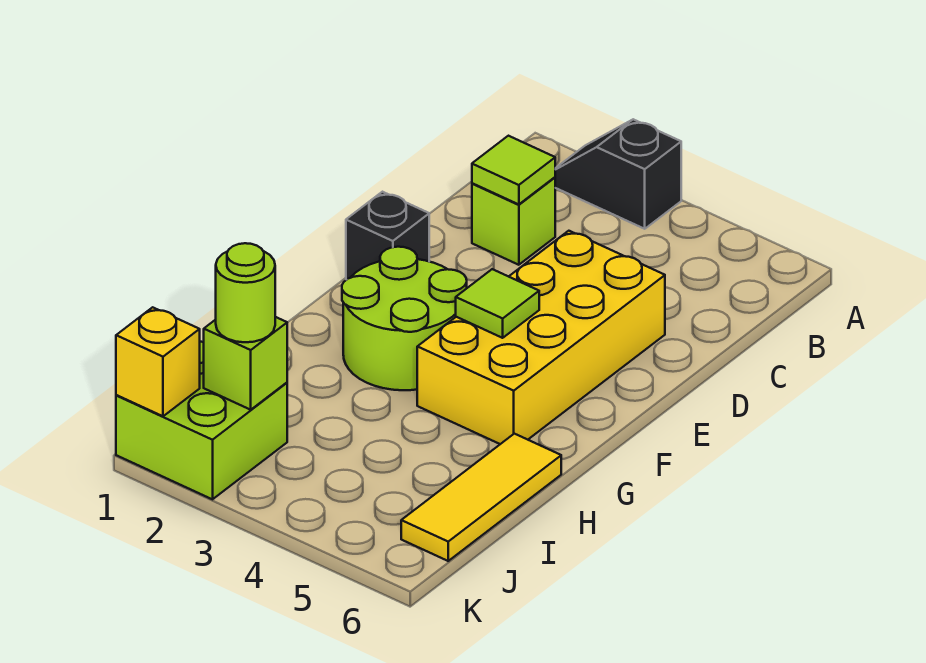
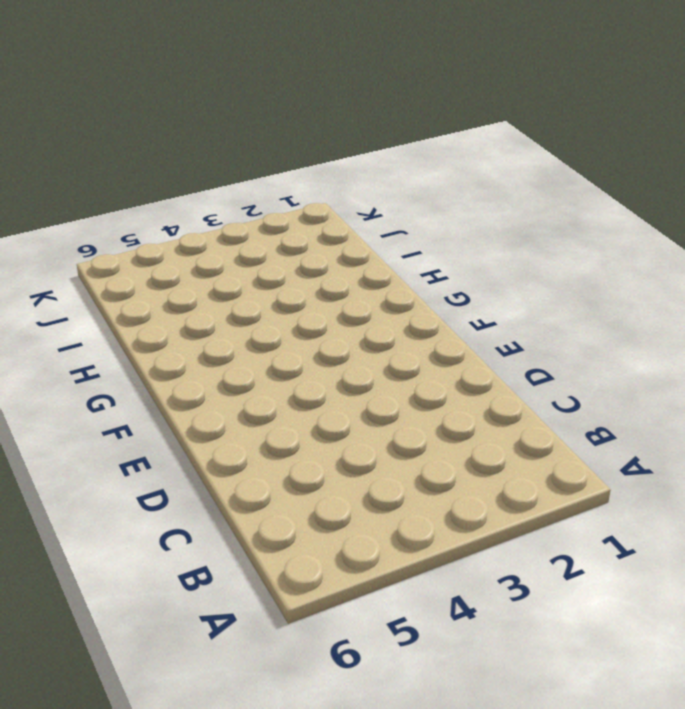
none -> black 1x2 slope [555,119,681,229]
none -> lime 1x1 brick [472,177,555,265]
none -> yellow 2x4 brick [417,231,665,444]

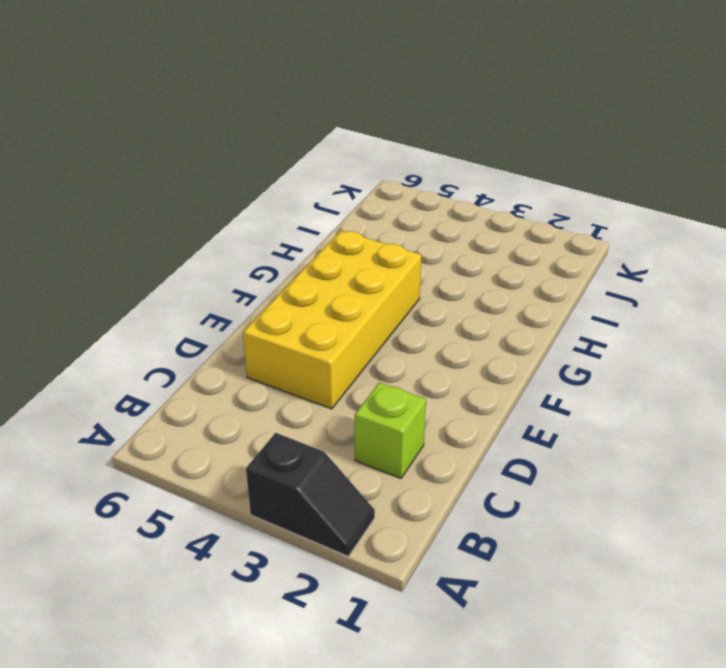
none -> black 1x1 brick [346,192,429,280]
none -> lime 2x2 round brick [342,247,467,390]
none -> yellow 1x3 tile [401,434,561,561]

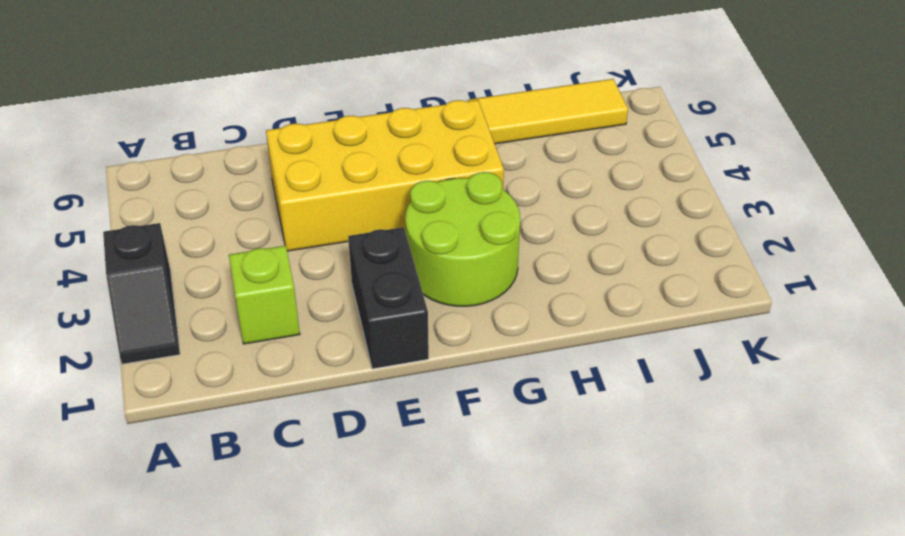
black 1x2 brick [348,227,429,369] -> black 1x1 brick [346,192,429,280]
none -> lime 2x2 brick [116,342,287,499]
none -> lime 1x1 tile [472,136,555,204]
none -> lime 1x1 tile [456,269,539,338]

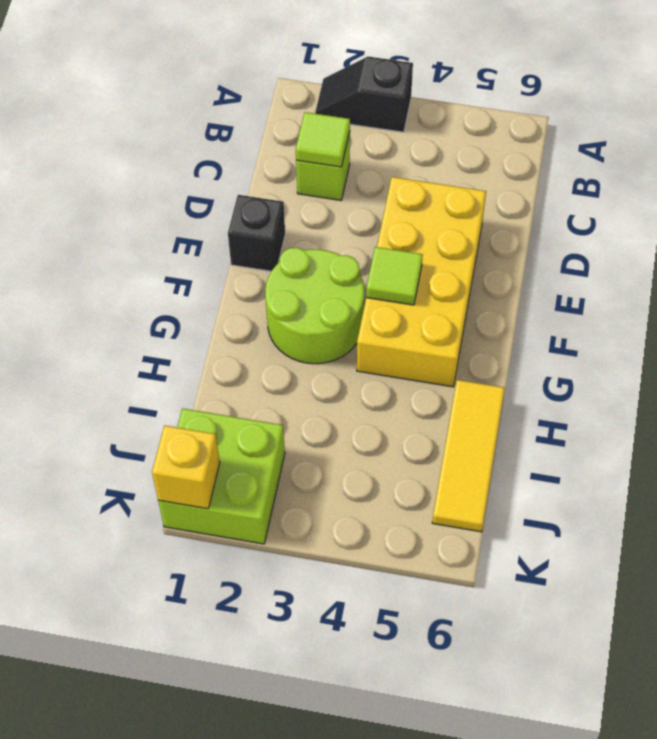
none -> lime 1x1 brick [204,317,287,410]
none -> lime 1x1 round brick [216,243,275,342]

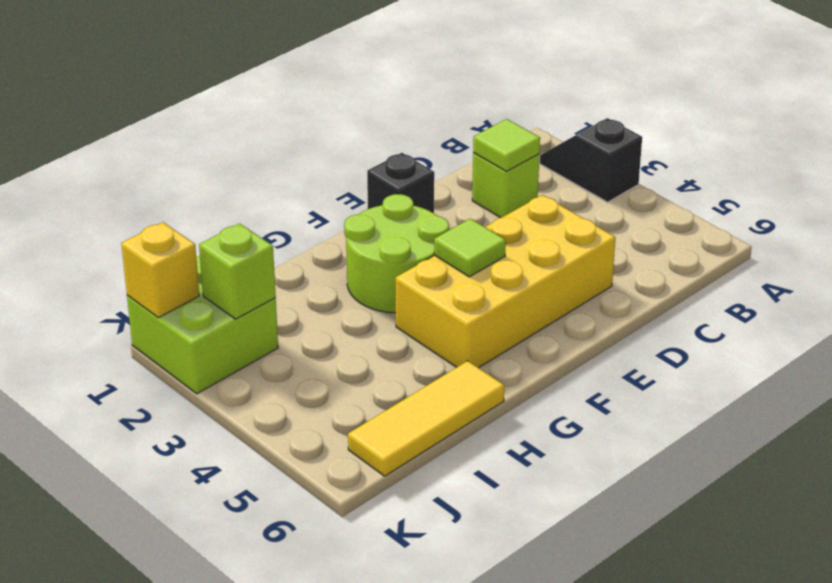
none -> lime 1x1 round brick [216,243,275,342]

